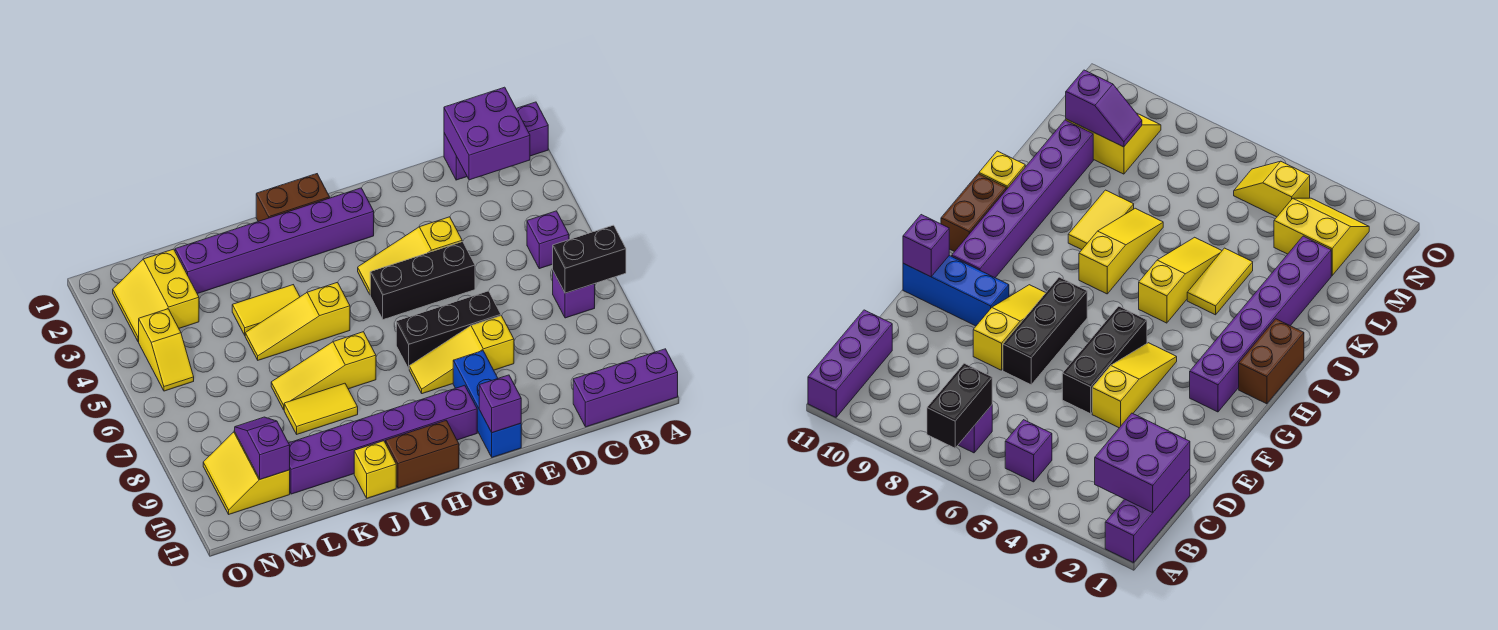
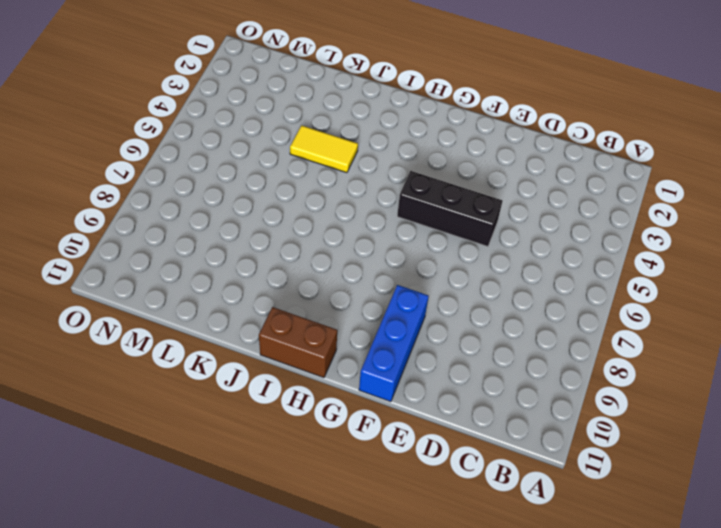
none -> purple 1x3 brick [444,102,548,180]
none -> purple 1x3 brick [573,349,678,427]
none -> purple 1x1 brick [527,211,569,269]

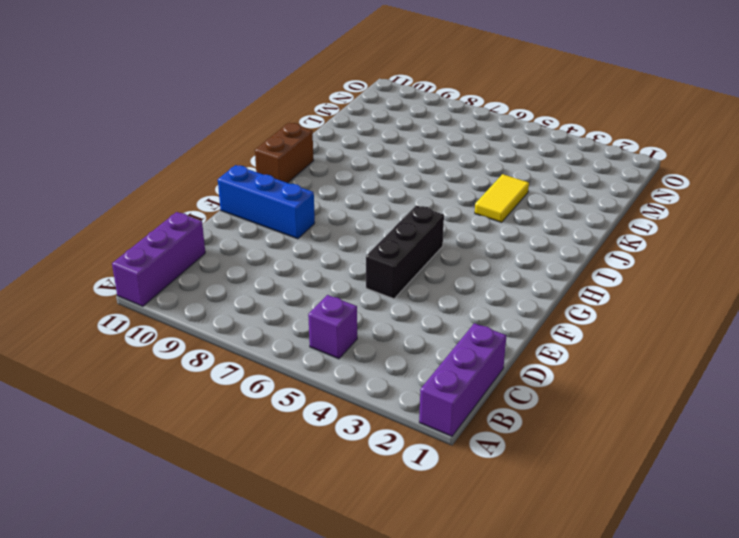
none -> purple 1x1 brick [553,271,595,318]
none -> yellow 1x3 slope [358,217,462,294]
none -> black 1x3 brick [396,291,501,369]

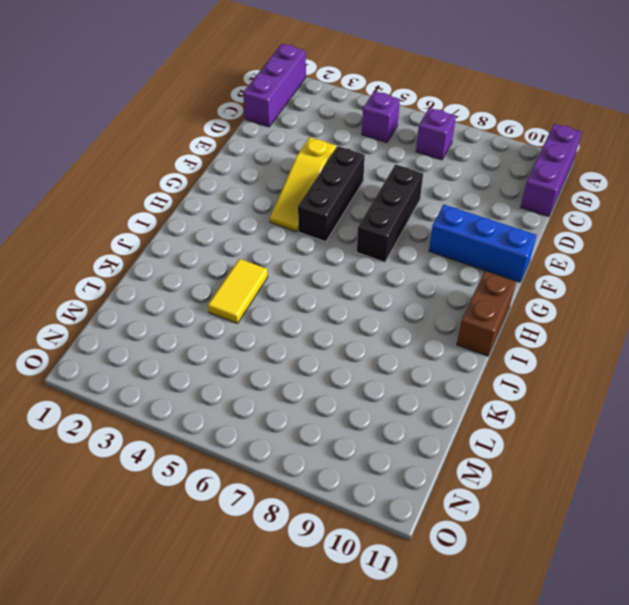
none -> yellow 1x3 slope [409,316,514,394]
none -> purple 1x6 brick [175,188,374,294]
none -> purple 1x6 brick [289,385,477,494]

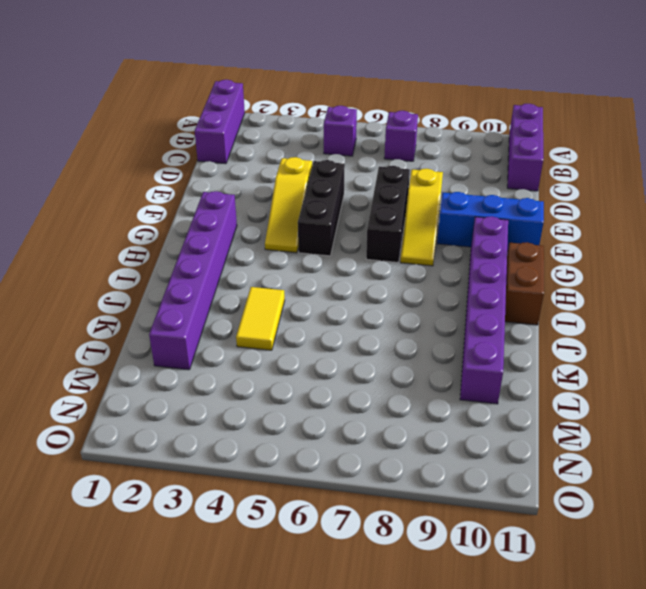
none -> brown 1x2 brick [256,174,330,221]
none -> yellow 1x3 slope [245,282,350,360]
none -> yellow 1x3 slope [271,332,376,410]

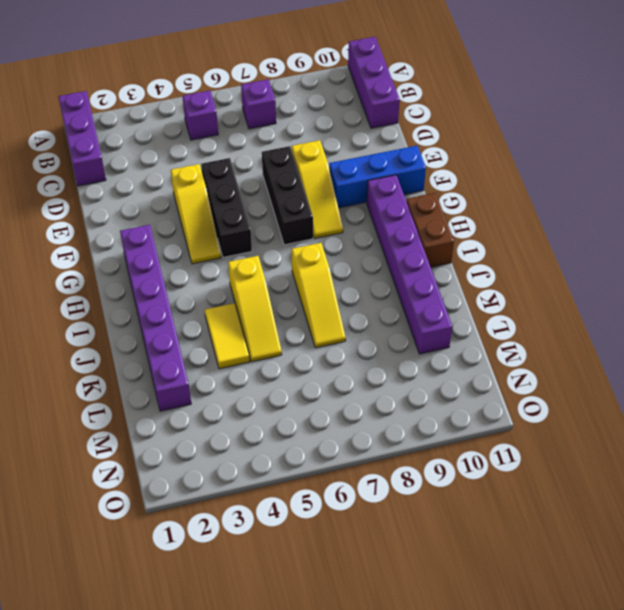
none -> brown 1x2 brick [256,174,330,221]
none -> yellow 1x2 tile [284,383,358,434]
none -> yellow 1x1 brick [354,441,396,498]

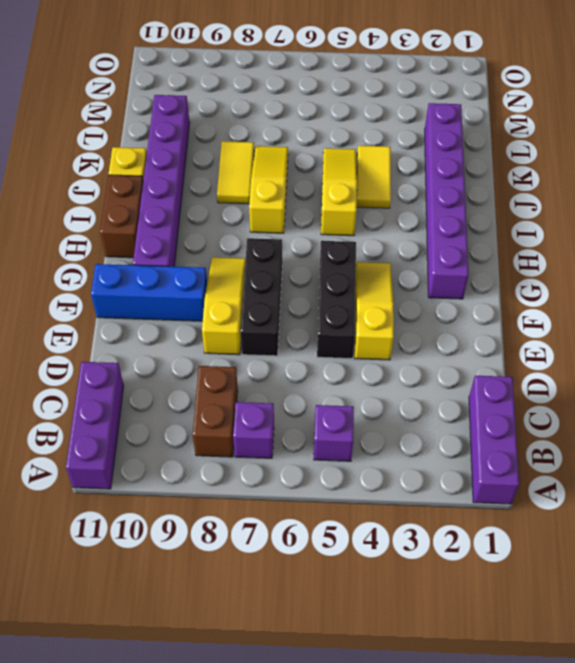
brown 1x2 brick [193,366,238,457] -> brown 1x2 brick moved to [256,174,330,221]
none -> yellow 2x2 slope [113,249,199,342]
none -> yellow 2x2 slope [203,432,290,514]
none -> yellow 1x2 slope [139,309,194,391]

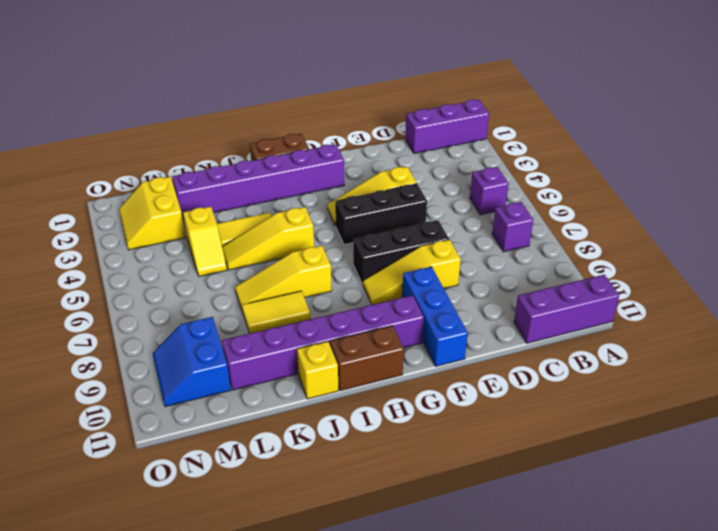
yellow 1x2 slope [183,207,227,276] -> yellow 1x2 slope moved to [139,309,194,391]
blue 2x2 slope [153,317,231,407] -> yellow 2x2 slope [203,432,290,514]
none -> black 1x2 brick [553,225,626,293]
none -> purple 2x2 brick [444,87,530,180]
none -> purple 1x1 brick [479,375,521,433]

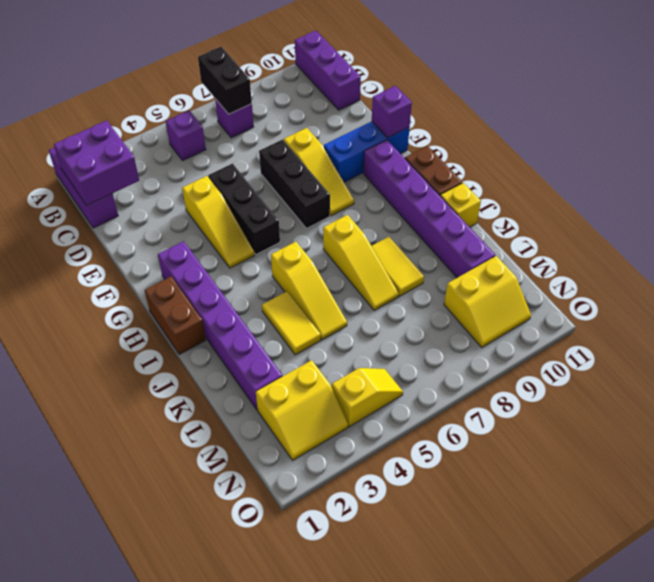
none -> purple 1x2 slope [235,417,290,479]

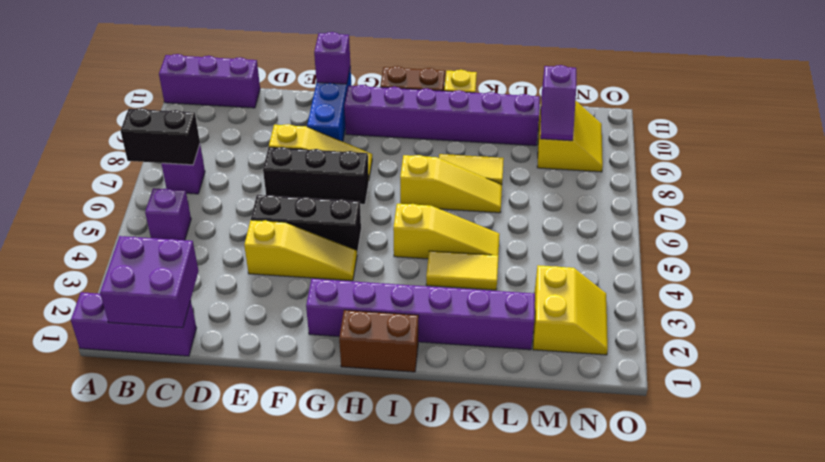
none -> yellow 1x2 slope [139,309,194,391]

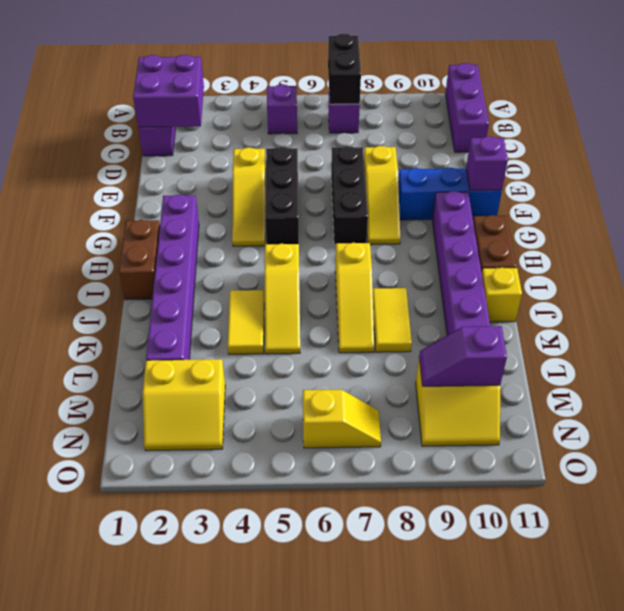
yellow 1x2 slope [303,390,381,448] -> yellow 1x2 slope moved to [139,309,194,391]

